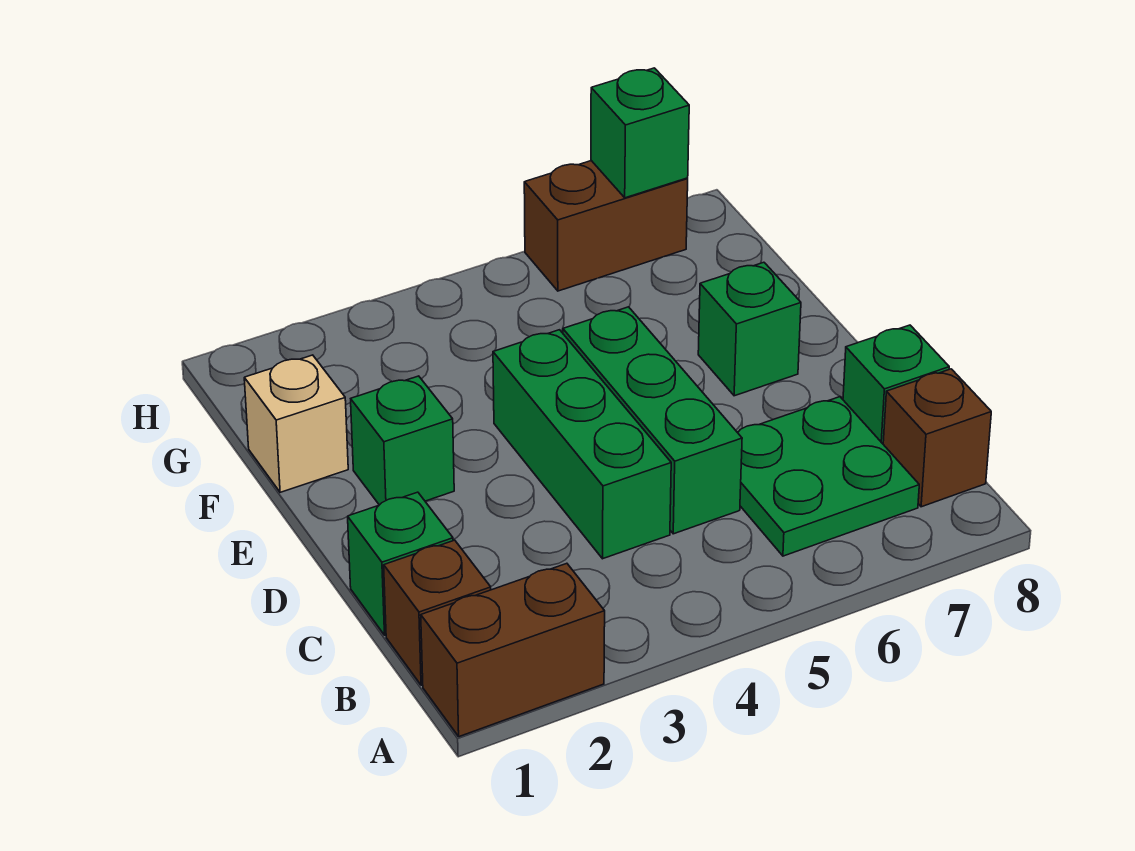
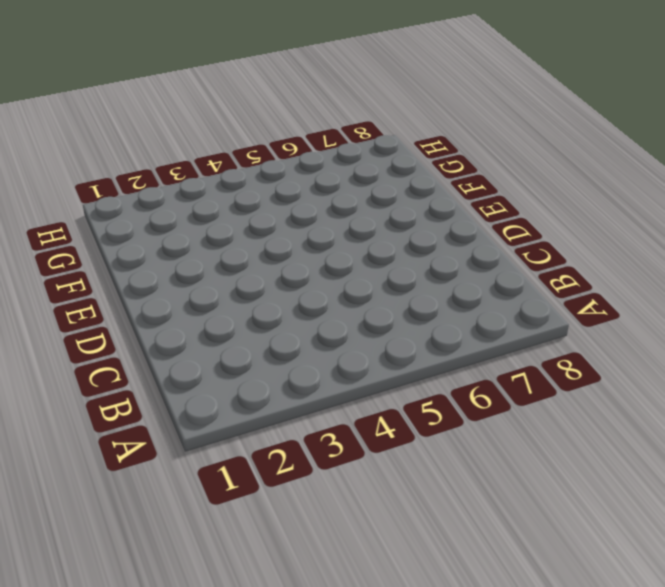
none -> brown 1x2 brick [421,563,605,737]
none -> brown 1x1 brick [384,540,491,685]
none -> green 2x2 plate [737,397,919,556]

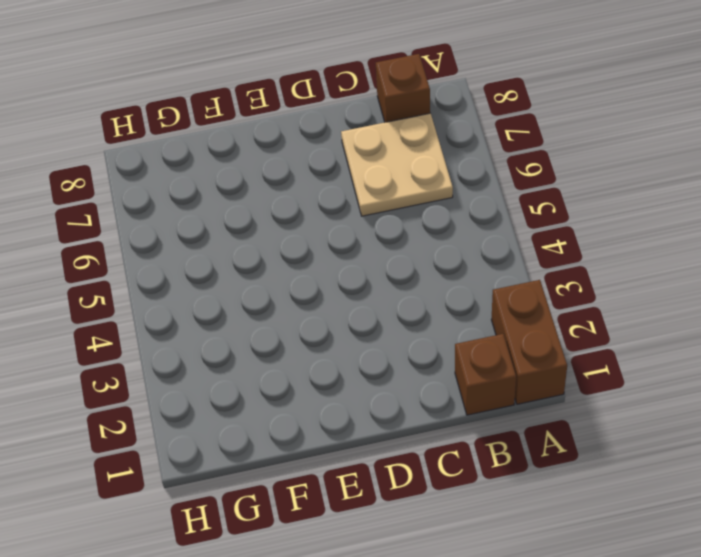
tan 2x2 plate [341,113,453,216] -> green 2x2 plate [737,397,919,556]
none -> green 1x1 brick [348,492,453,635]
none -> green 1x3 brick [493,330,671,559]
none -> green 1x3 brick [563,307,742,534]

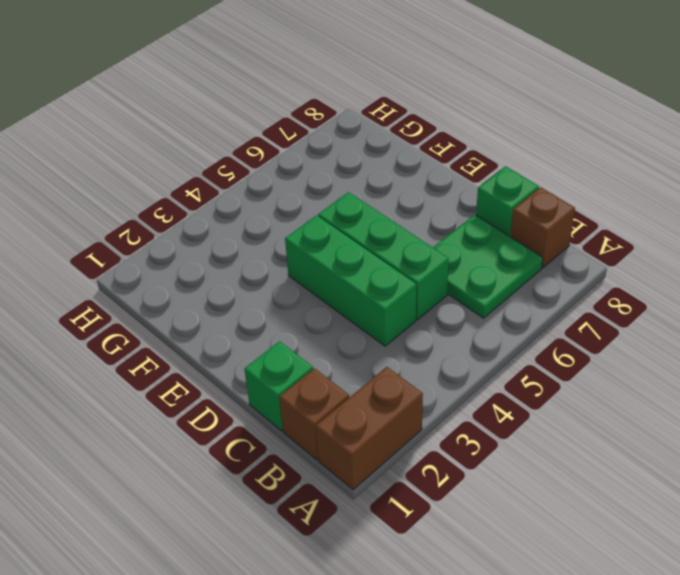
none -> green 1x1 brick [351,376,454,505]
none -> green 1x1 brick [698,262,801,396]
none -> tan 1x1 brick [244,355,348,492]

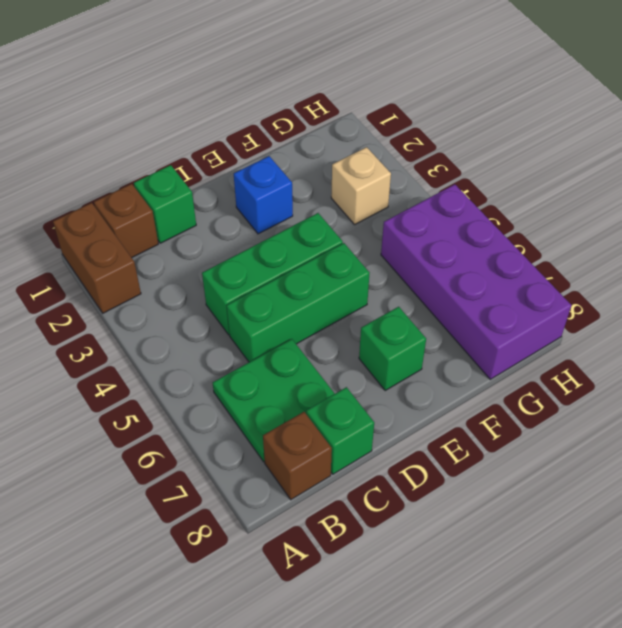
blue 1x1 brick [234,156,293,234] -> green 1x1 brick [351,376,454,505]
tan 1x1 brick [331,147,391,224] -> tan 1x1 brick moved to [244,355,348,492]
purple 2x4 brick [381,184,571,379] -> brown 1x2 brick [524,161,688,291]
none -> green 1x1 brick [591,68,689,198]

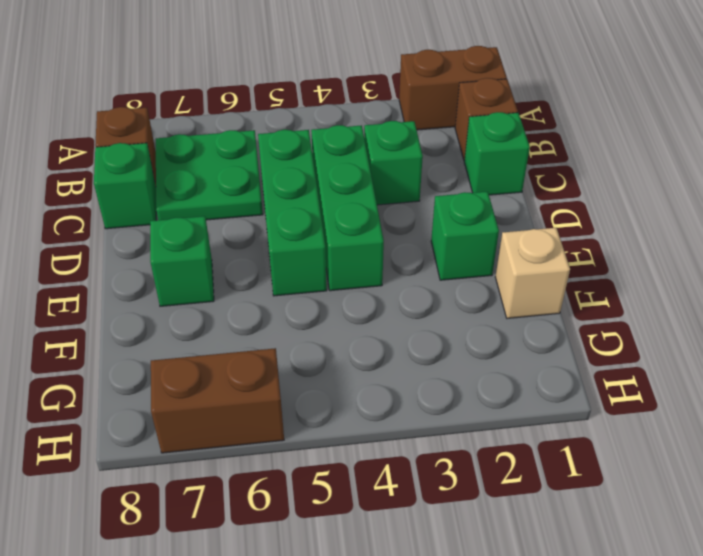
green 1x1 brick [364,121,423,205] -> green 1x1 brick moved to [591,68,689,198]

